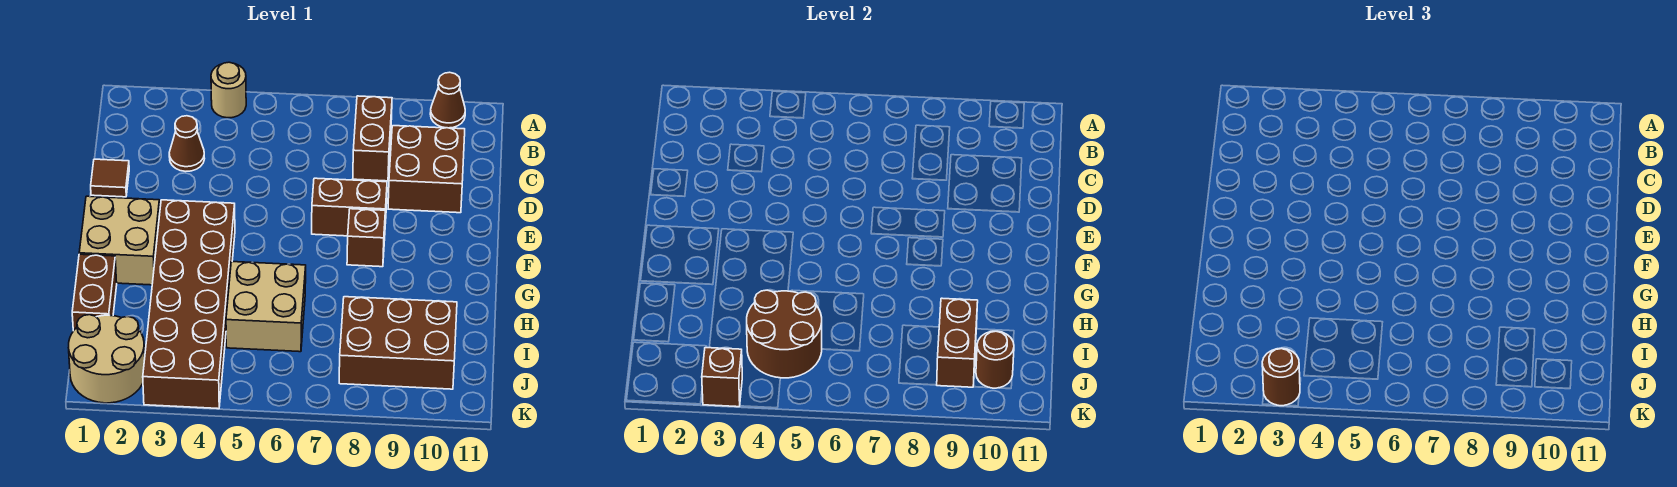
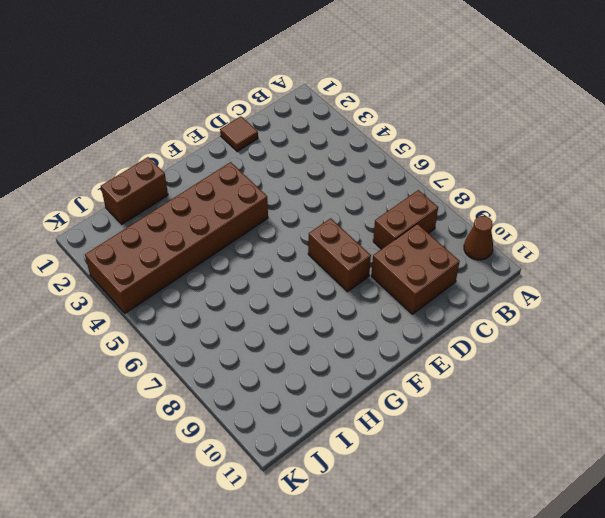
none -> tan 1x1 round brick [211,62,246,118]
none -> brown 1x1 cone [169,116,205,171]
none -> tan 2x2 brick [79,196,160,285]

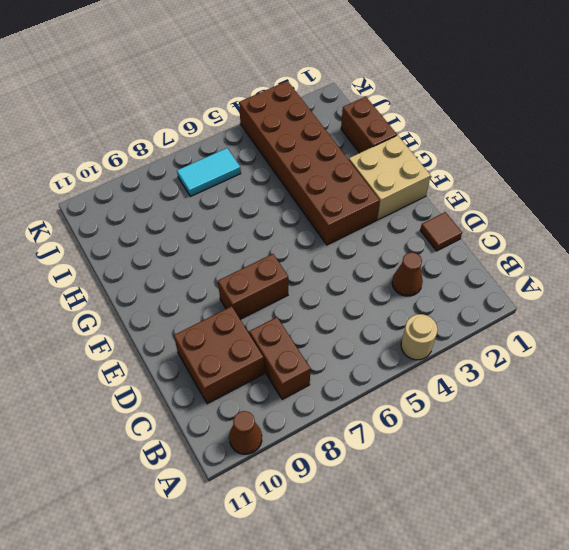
cyan 1x2 tile [177,148,241,196] -> none
none -> brown 1x1 brick [347,209,385,267]
none -> tan 2x2 brick [226,262,306,352]
none -> brown 2x3 brick [339,297,457,389]

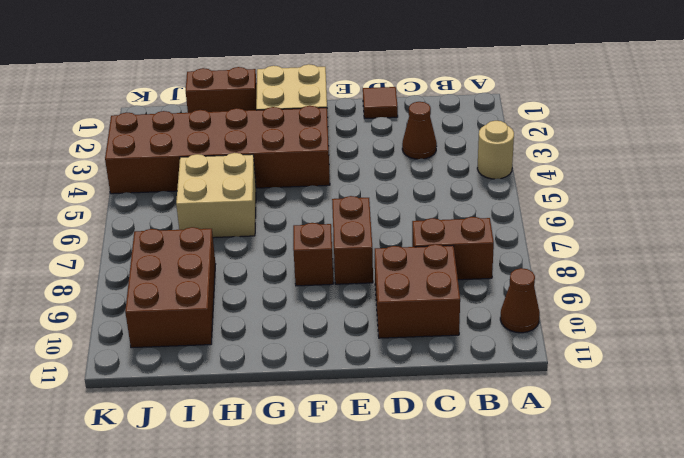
none -> tan 2x2 round brick [68,315,145,403]
none -> brown 2x2 round brick [747,290,822,378]
none -> brown 1x2 brick [937,298,978,387]

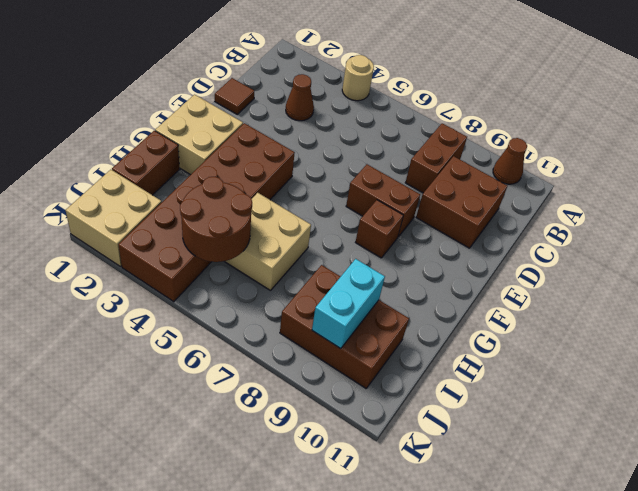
cyan 1x2 brick [312,259,385,349] -> brown 1x2 brick [937,298,978,387]
tan 2x2 brick [66,170,162,267] -> tan 2x2 round brick [68,315,145,403]
none -> brown 1x1 round brick [976,331,1014,388]
none -> brown 1x1 brick [702,348,742,407]
none -> brown 1x1 round brick [1262,348,1300,406]

